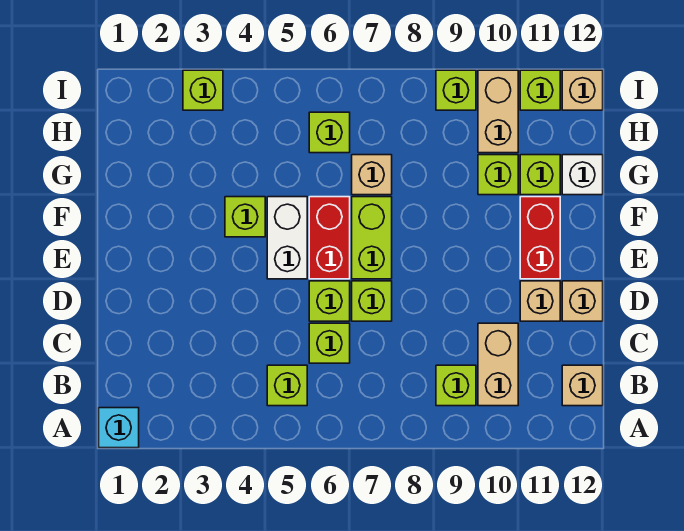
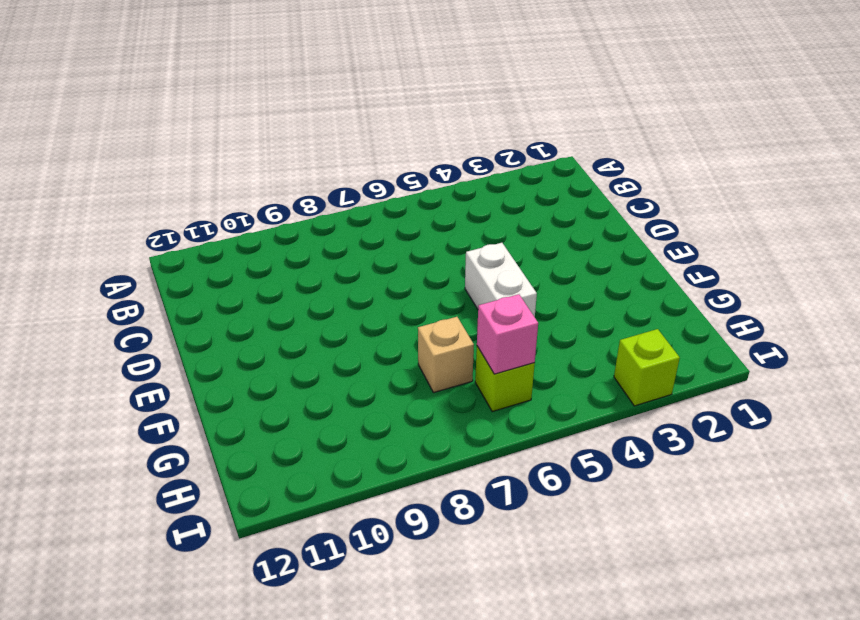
pink 1x1 brick [477,294,538,374] -> none
none -> cyan 1x1 brick [99,408,139,448]
none -> lime 1x1 brick [267,365,307,406]
none -> lime 1x1 brick [436,365,476,406]

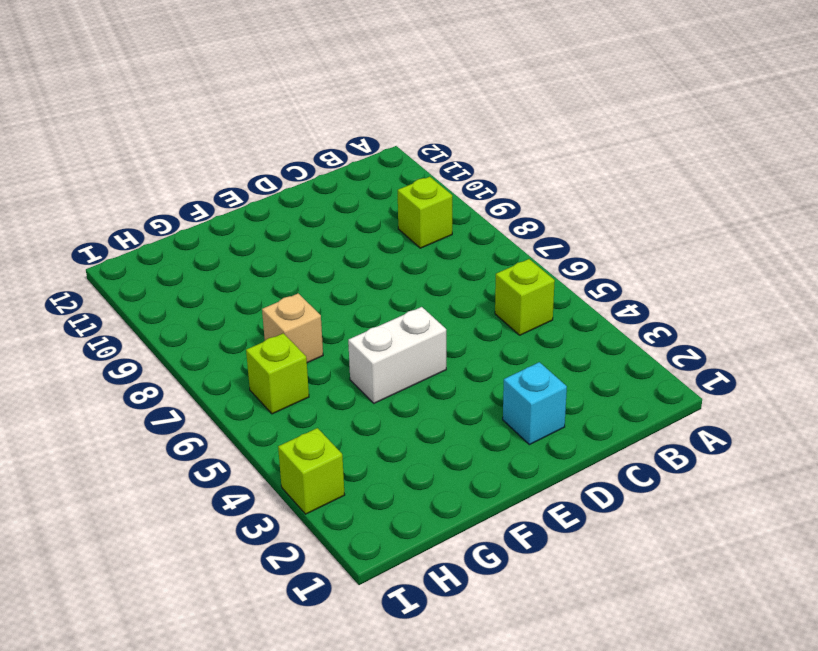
cyan 1x1 brick [503,362,567,445] -> cyan 1x1 brick moved to [99,408,139,448]
none -> tan 1x2 brick [478,323,518,406]
none -> tan 1x1 brick [562,365,603,406]
none -> lime 1x1 brick [309,323,350,363]

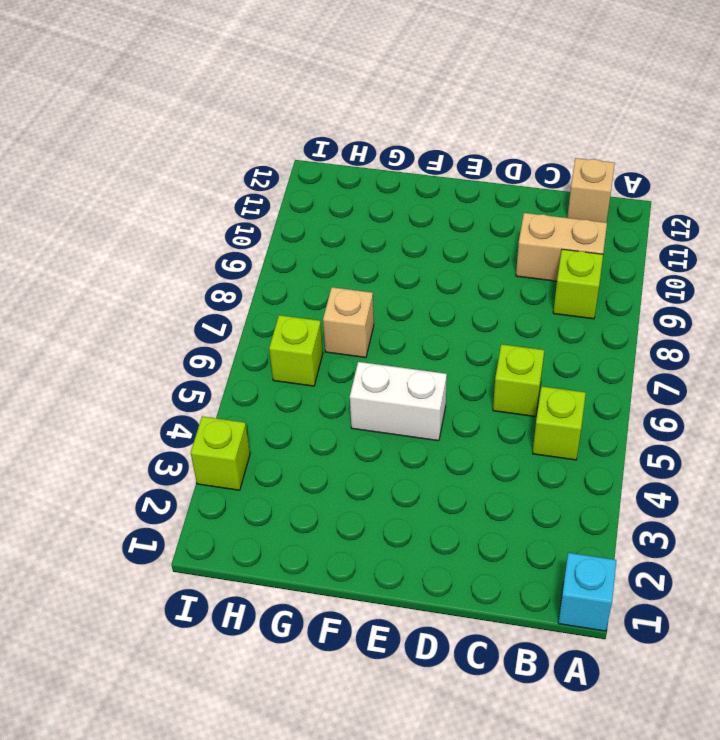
none -> lime 1x1 brick [309,281,350,321]
none -> lime 1x1 brick [352,281,392,321]
none -> tan 1x1 brick [520,281,560,321]

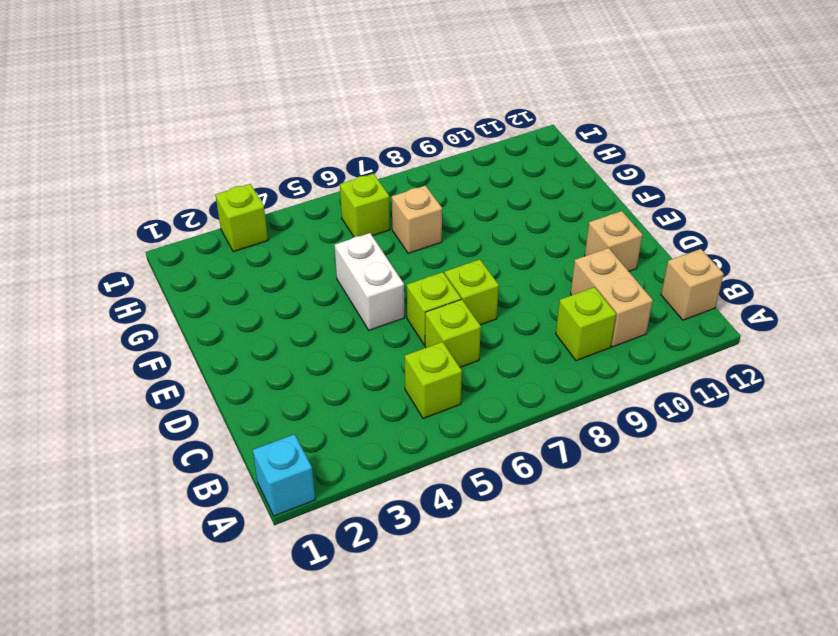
none -> tan 1x1 brick [562,281,603,321]
none -> red 1x2 brick [309,197,350,279]
none -> lime 1x2 brick [352,197,392,279]

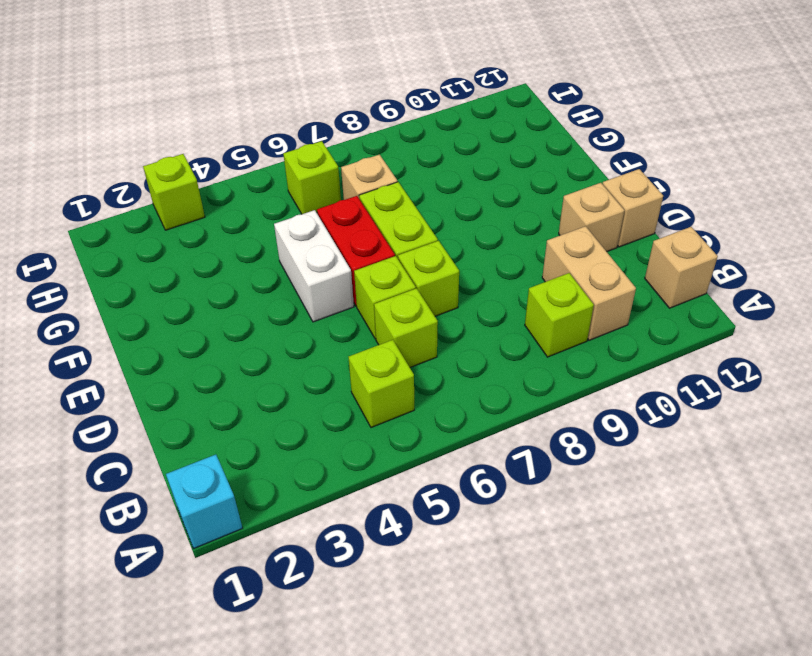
none -> red 1x2 brick [520,197,560,279]
none -> lime 1x1 brick [225,197,265,237]
none -> lime 1x1 brick [478,155,518,195]

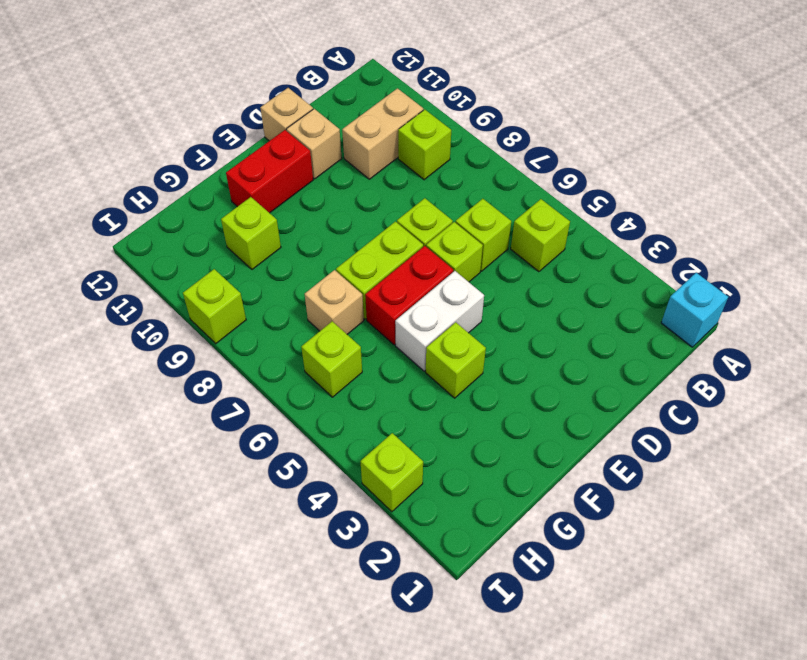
none -> tan 1x1 brick [562,365,603,406]
none -> lime 1x1 brick [520,155,560,195]
none -> white 1x1 brick [562,155,603,195]

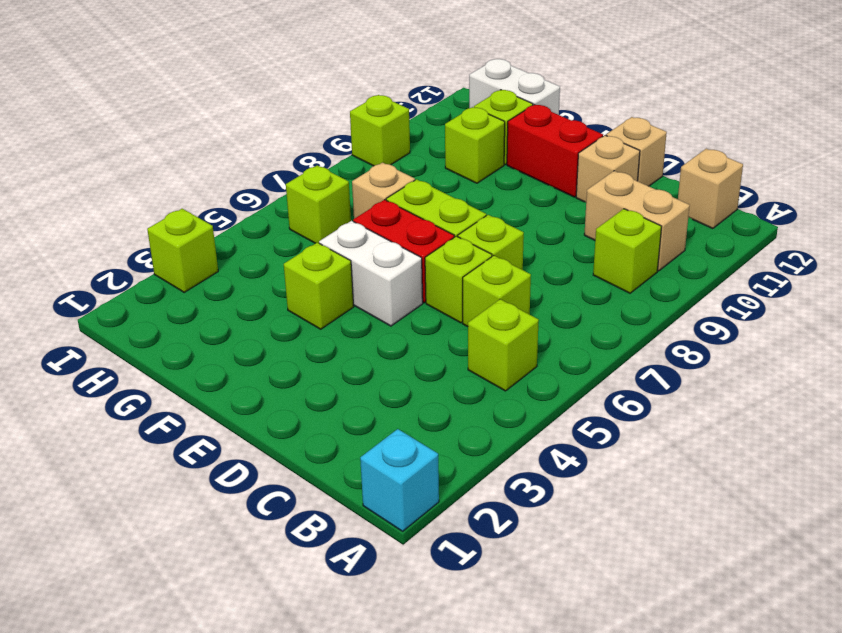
white 1x2 brick [469,59,560,115] -> white 1x1 brick [562,155,603,195]
none -> tan 1x2 brick [478,70,518,153]
none -> lime 1x1 brick [520,70,560,110]
none -> tan 1x1 brick [562,70,603,110]

